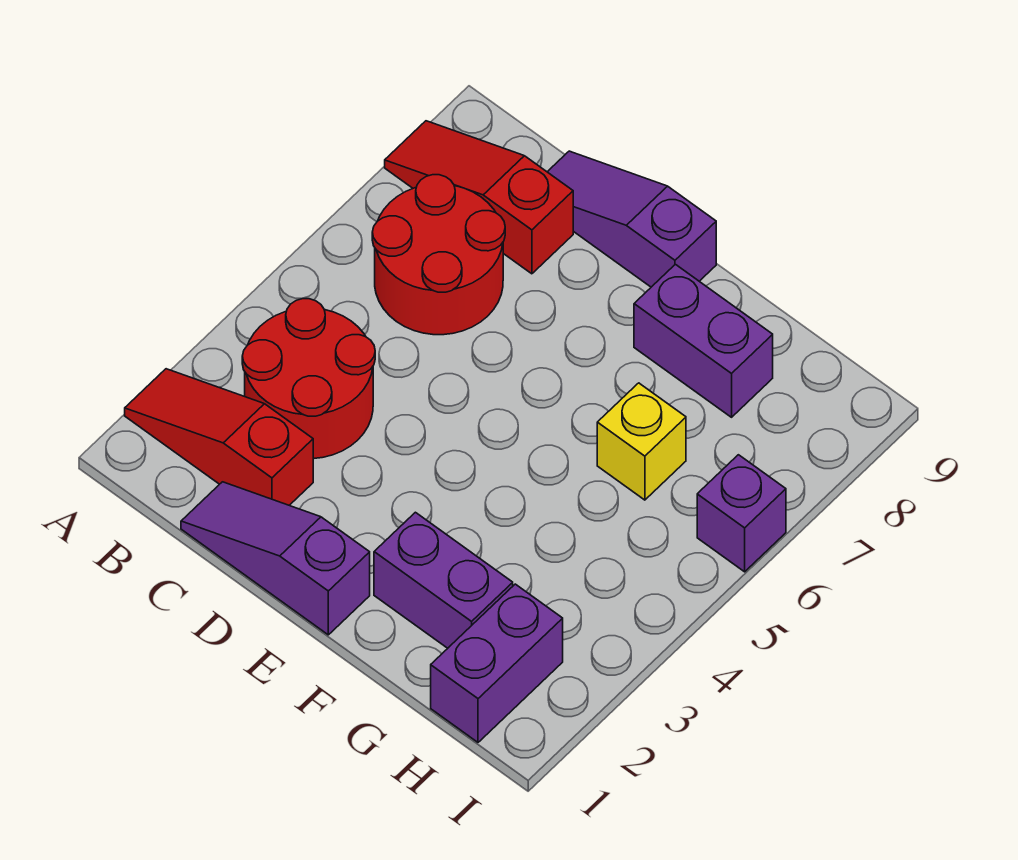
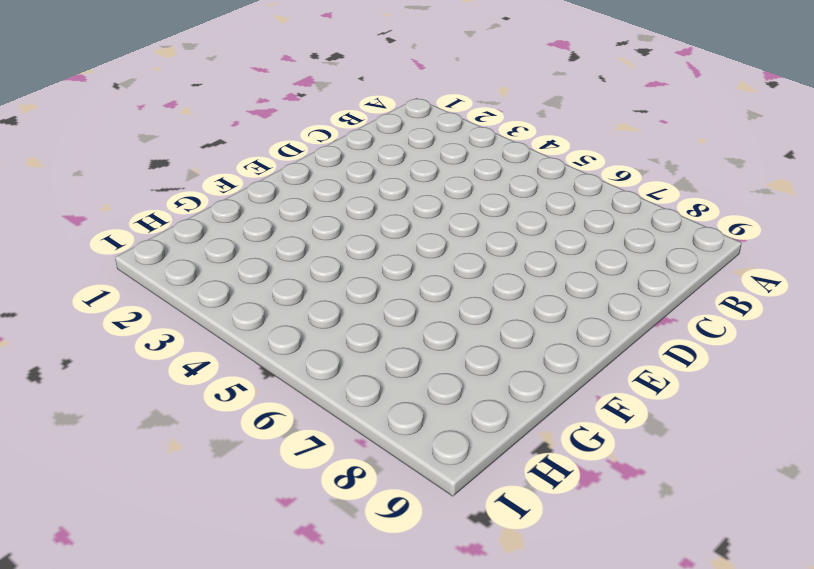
none -> red 1x3 slope [125,369,313,505]
none -> red 1x3 slope [385,121,573,274]

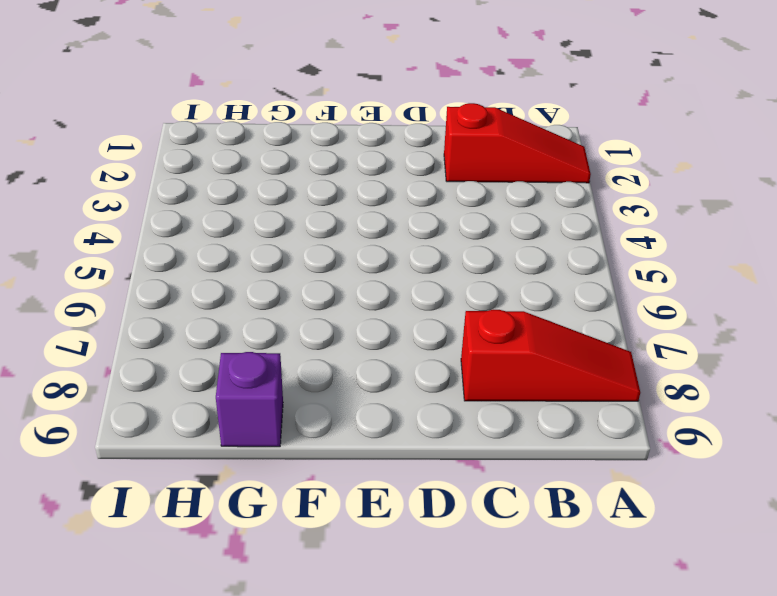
purple 1x1 brick [216,352,283,447] -> purple 1x1 brick moved to [697,455,786,572]
none -> red 2x2 round brick [242,299,375,459]
none -> red 2x2 round brick [372,175,505,335]

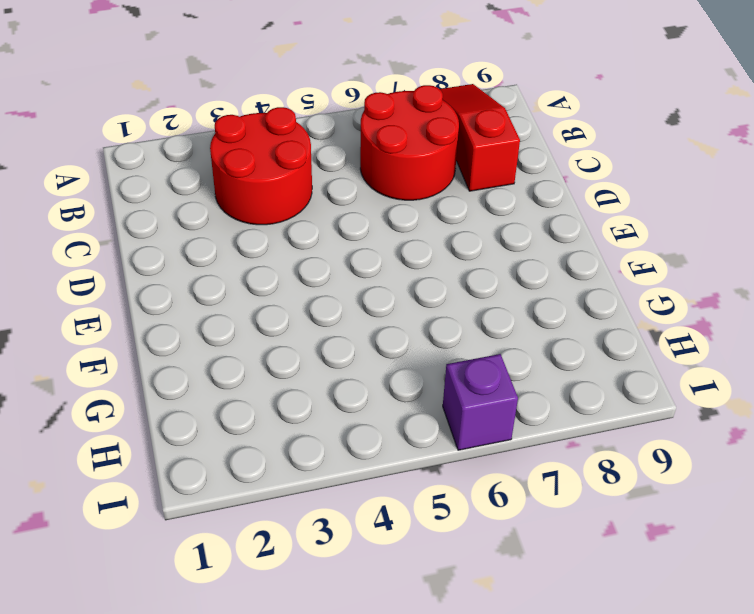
none -> red 1x3 slope [125,369,313,505]
none -> purple 1x3 slope [181,482,370,635]

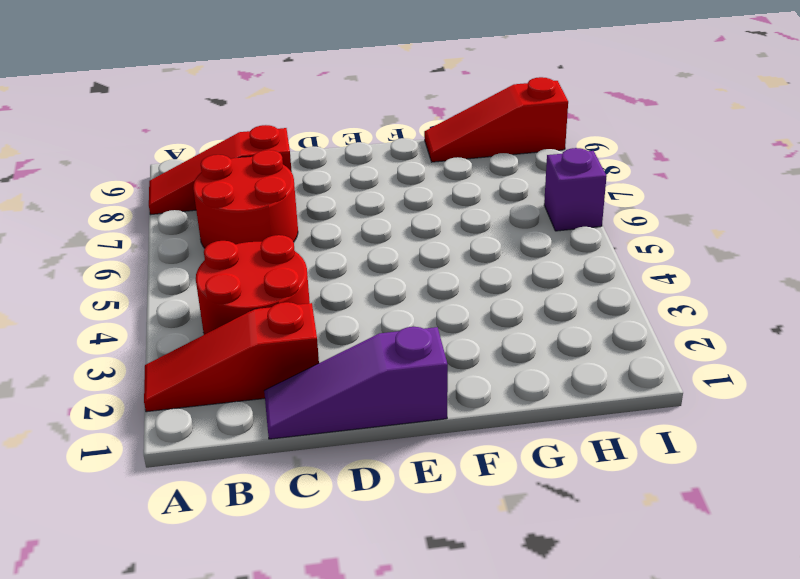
red 1x3 slope [424,77,568,162] -> none
none -> purple 1x3 slope [548,151,716,287]
none -> purple 1x2 brick [374,512,513,648]

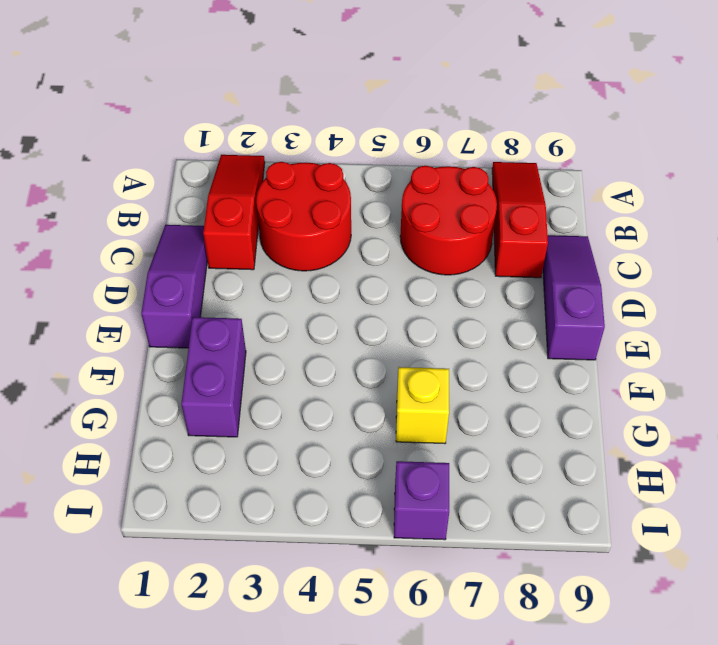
none -> purple 1x2 brick [634,264,773,417]
none -> purple 1x2 brick [431,584,563,742]

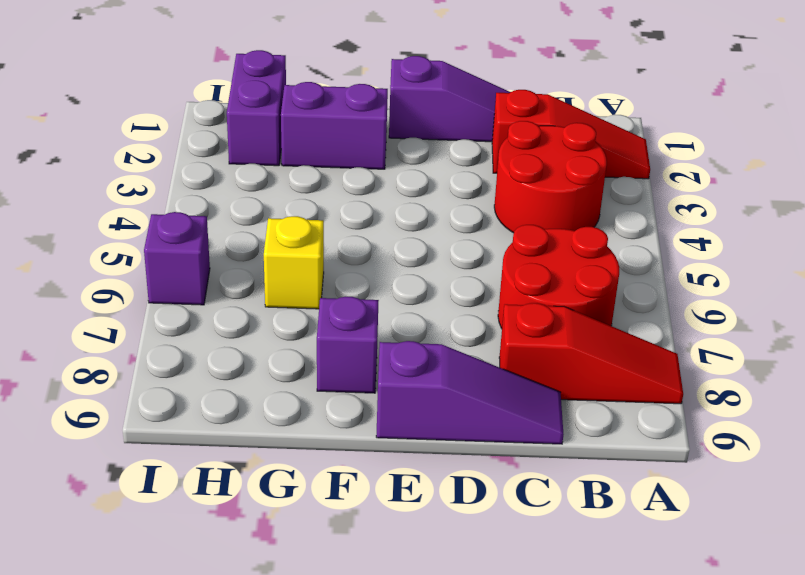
purple 1x1 brick [317,297,379,393] -> purple 1x2 brick [634,264,773,417]

